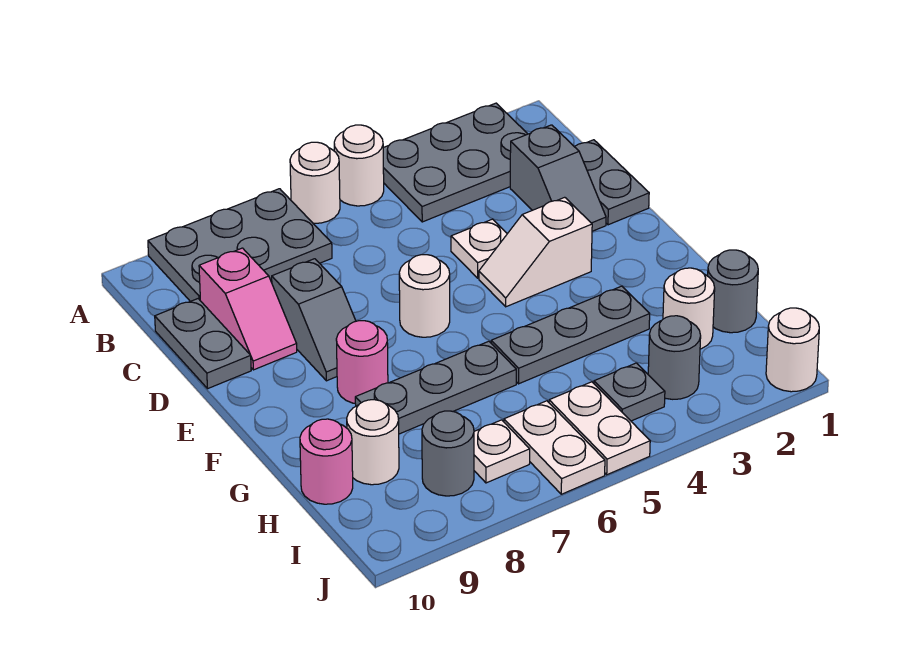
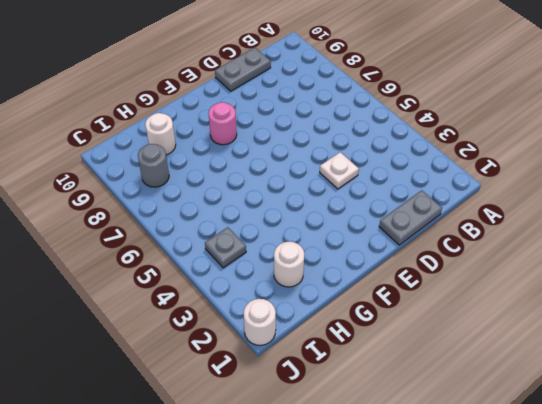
none -> grey 2x3 plate [383,103,527,222]
none -> white 1x1 round brick [334,125,384,206]
none -> white 1x1 round brick [290,142,340,223]

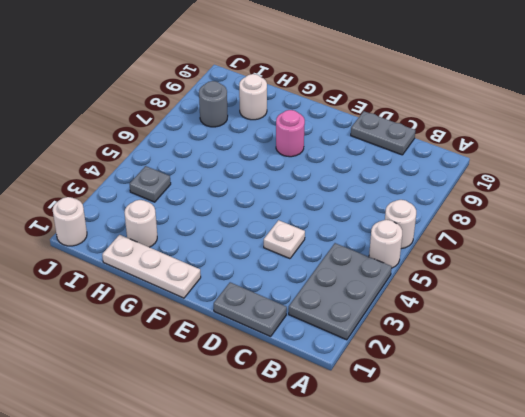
white 1x3 plate [102,235,201,298] -> grey 1x1 round brick [708,250,758,333]
none -> grey 2x3 plate [148,189,332,301]
none -> grey 1x2 slope [510,125,606,231]
none -> pink 1x2 slope [199,248,297,370]

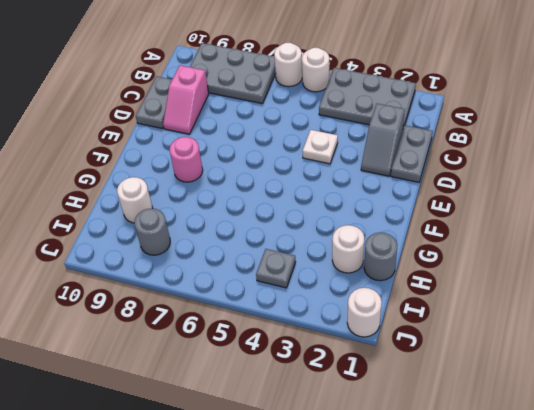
none -> grey 1x2 slope [272,259,356,381]
none -> white 1x2 slope [479,197,592,307]
none -> white 1x1 round brick [399,255,450,337]

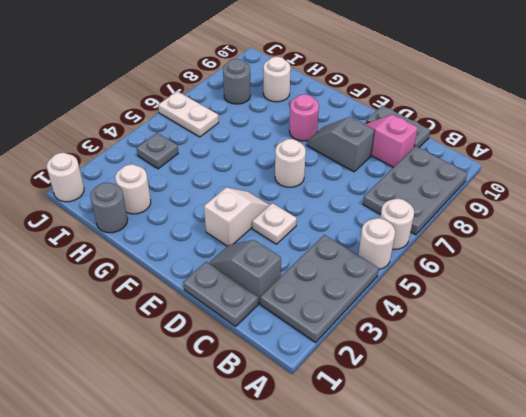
none -> grey 1x3 plate [491,286,650,384]
none -> grey 1x3 plate [355,341,516,434]
none -> pink 1x1 round brick [300,419,353,504]

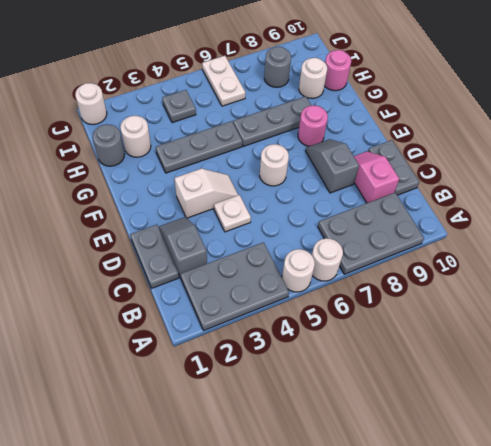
none -> grey 1x1 round brick [648,316,701,399]
none -> white 1x2 plate [549,382,650,475]
none -> white 1x1 plate [474,420,530,483]

